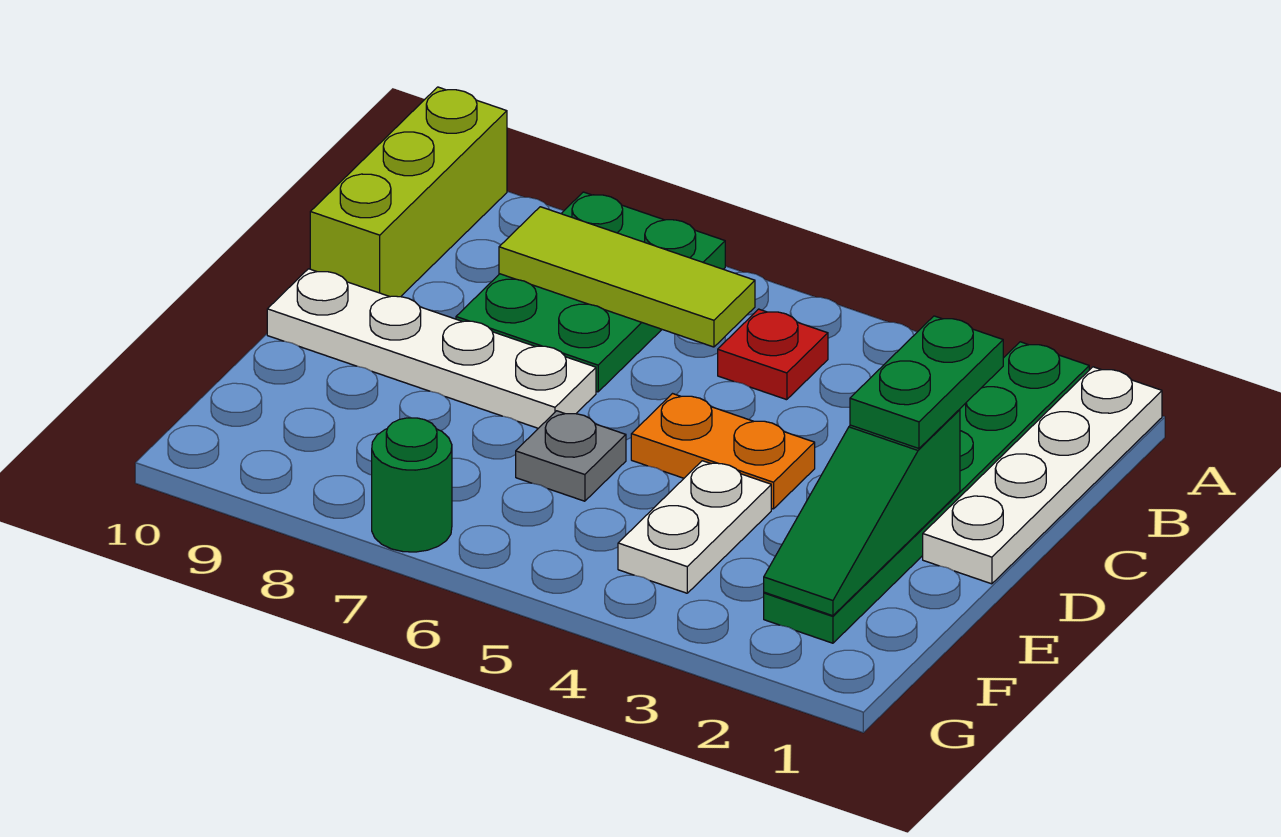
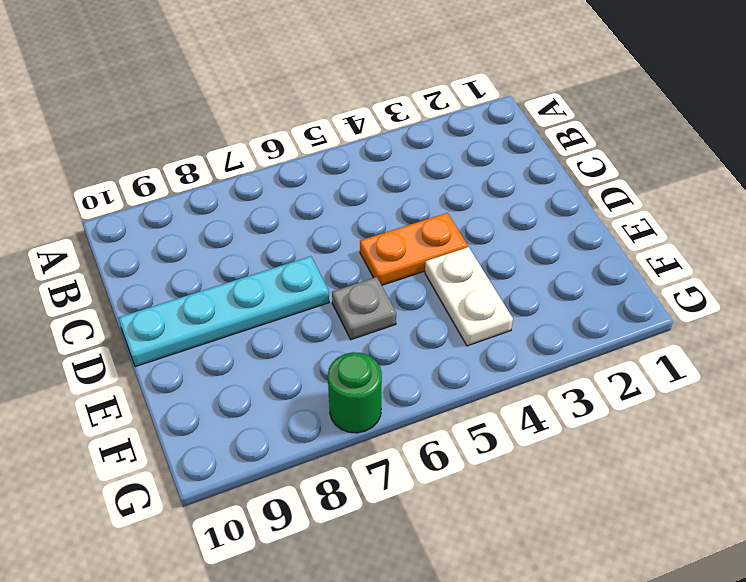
cyan 1x4 plate [119,256,329,367] -> white 1x4 plate [267,269,596,428]
none -> white 1x4 plate [923,367,1162,584]
none -> green 1x6 plate [764,342,1089,643]
none -> green 2x3 plate [456,192,725,392]

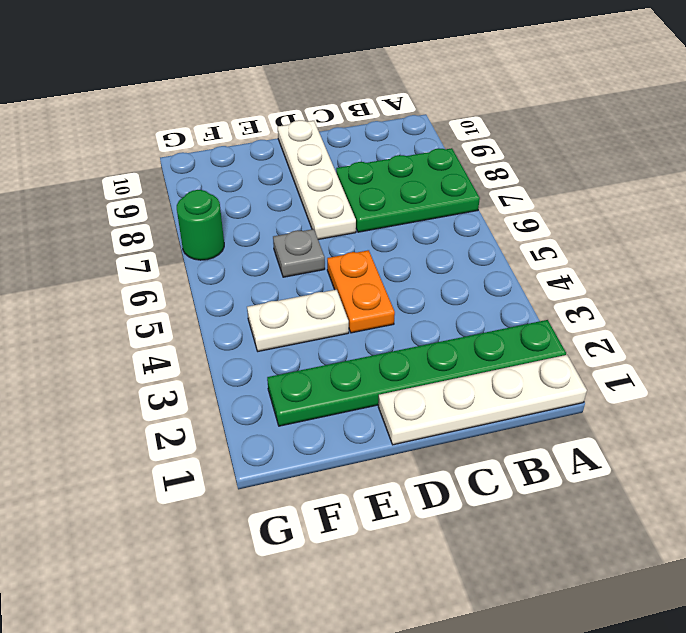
none -> lime 1x3 brick [310,87,507,297]
none -> red 1x1 plate [718,309,828,400]
none -> lime 1x3 tile [499,207,755,347]

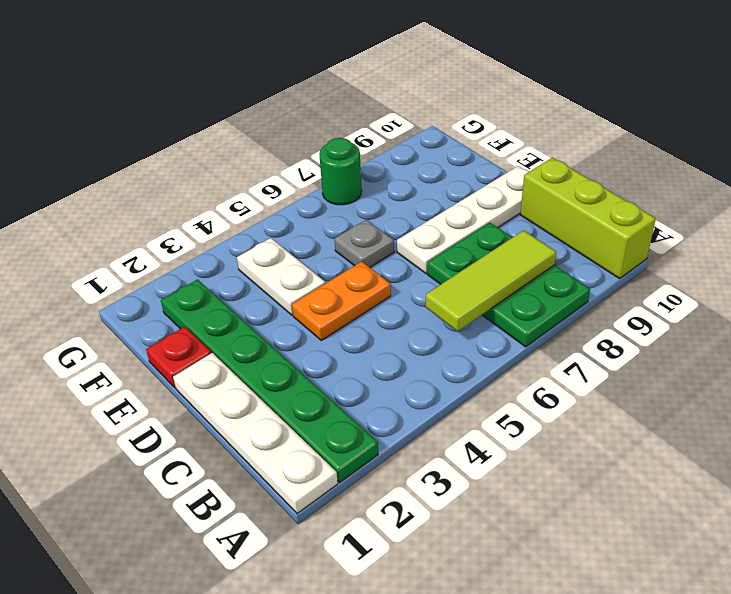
red 1x1 plate [146,327,211,388] -> red 1x1 plate moved to [718,309,828,400]
none -> green 1x3 slope [764,409,960,616]
none -> green 1x2 plate [850,316,1003,449]

